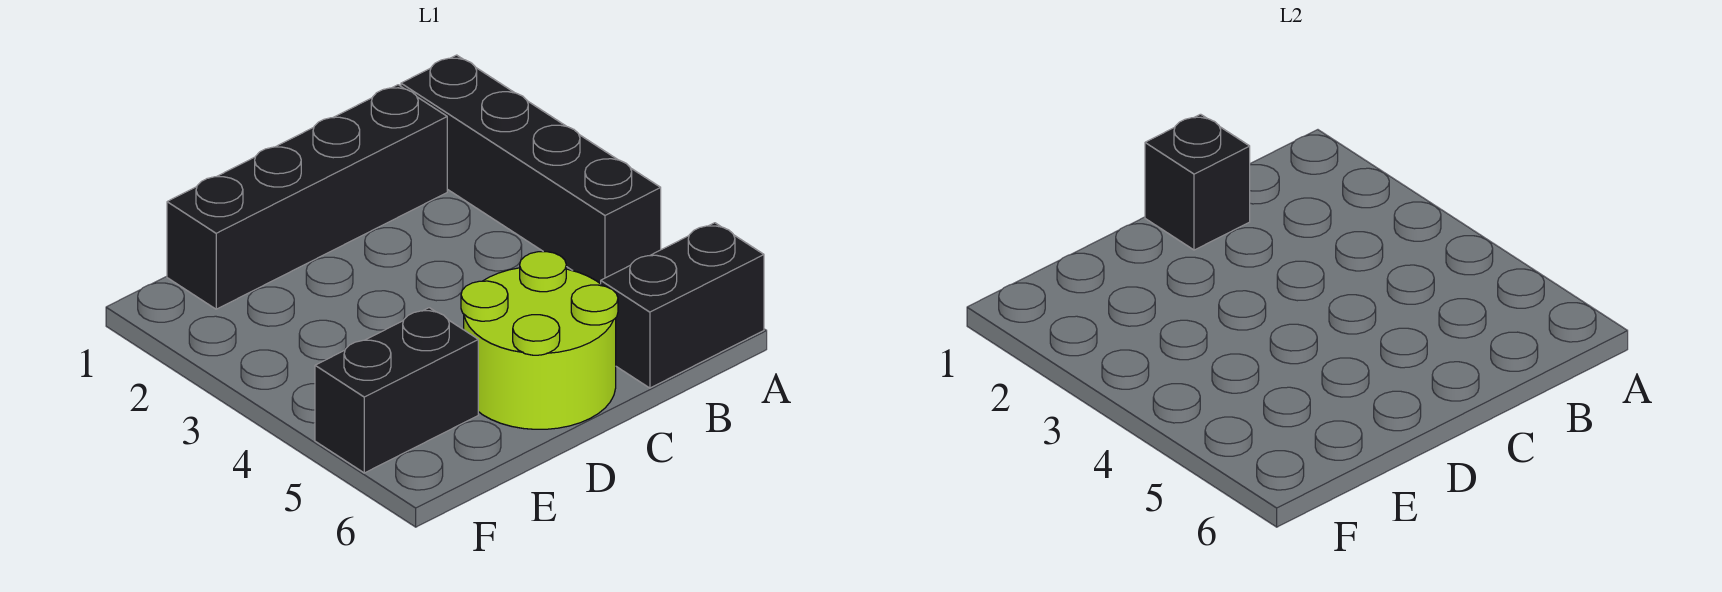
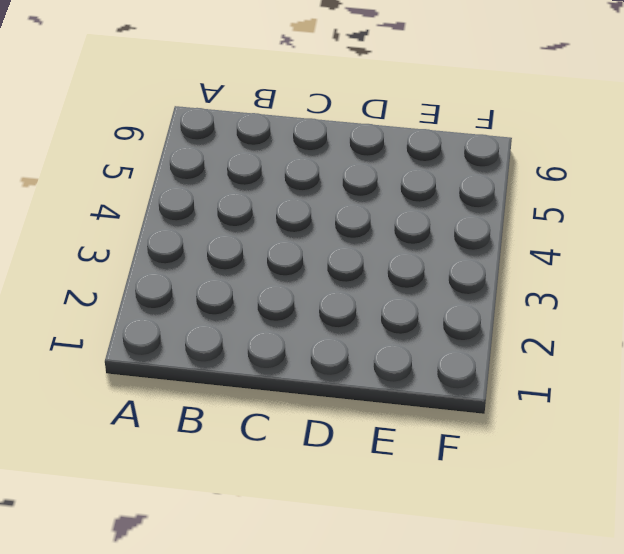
none -> black 1x4 brick [401,55,661,284]
none -> black 1x2 brick [601,223,764,388]

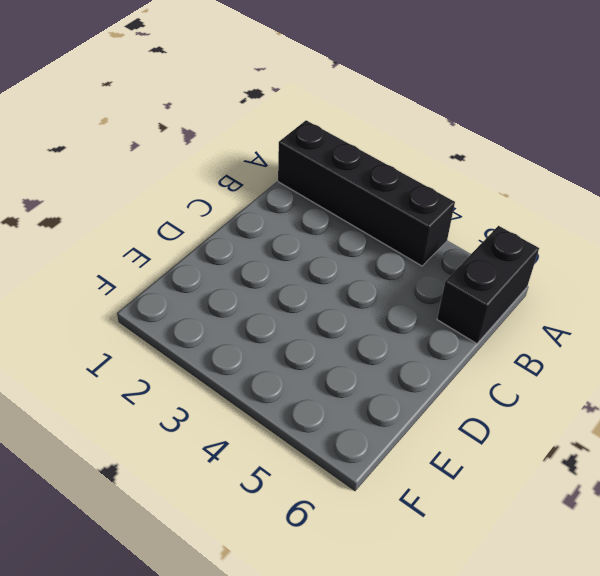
none -> black 1x4 brick [167,85,447,309]
none -> lime 2x2 round brick [461,252,618,429]

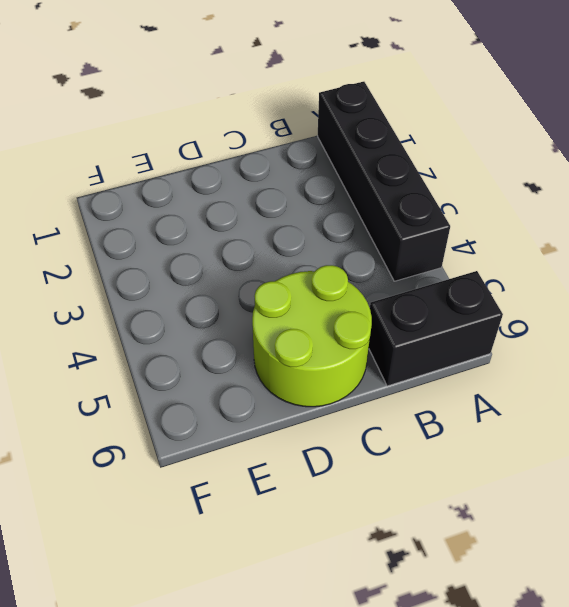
none -> black 1x4 brick [167,85,447,309]
none -> black 1x2 brick [315,308,478,473]

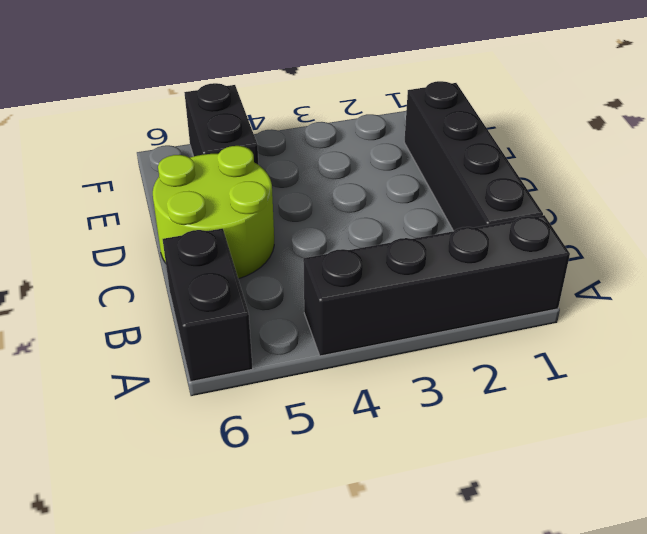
none -> black 1x1 brick [1145,114,1250,250]

